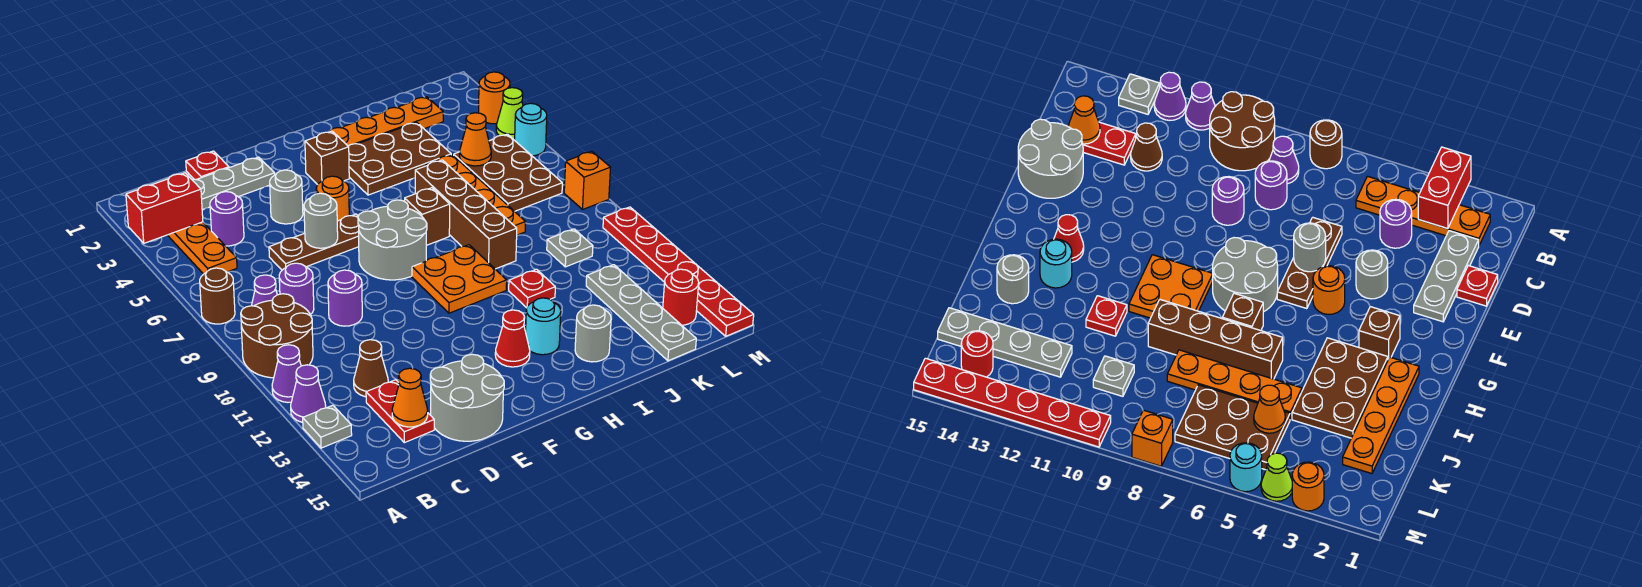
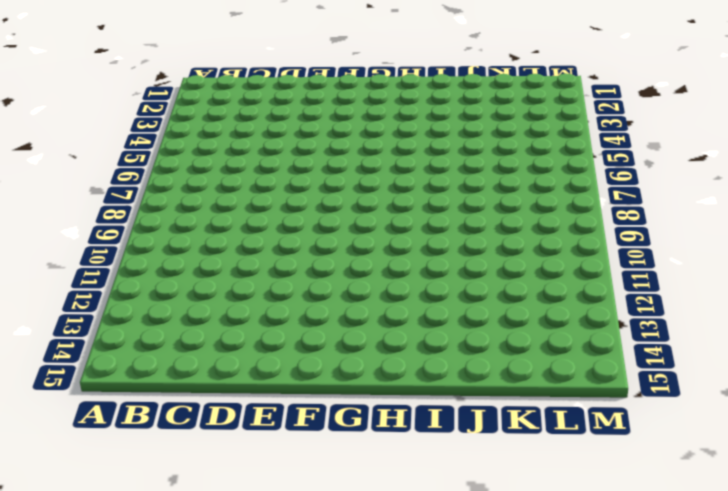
none -> brown 1x1 round brick [200,268,235,324]
none -> brown 2x2 round brick [241,294,313,378]
none -> purple 1x1 cone [272,345,301,402]
none -> purple 1x1 cone [291,365,326,422]

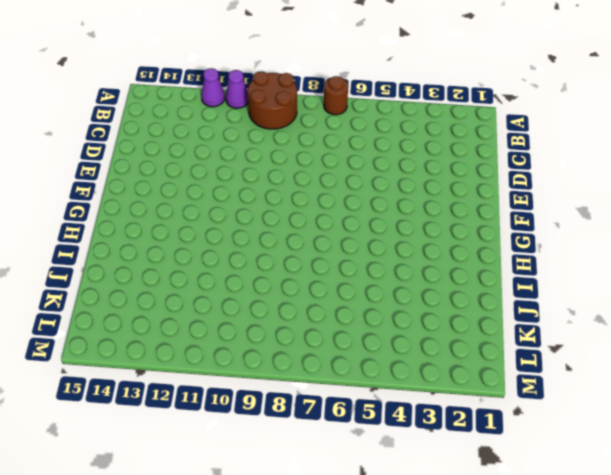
none -> grey 1x1 plate [303,405,352,448]
none -> orange 1x4 plate [168,222,237,274]
none -> purple 1x1 cone [252,275,277,306]
none -> grey 1x3 plate [193,157,275,210]

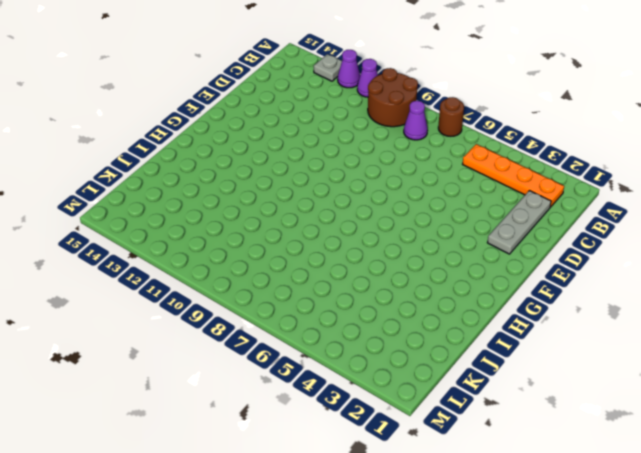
none -> purple 1x1 round brick [210,192,244,246]
none -> purple 1x1 round brick [279,263,314,315]
none -> brown 1x1 cone [354,340,388,397]
none -> red 1x2 plate [366,380,434,443]

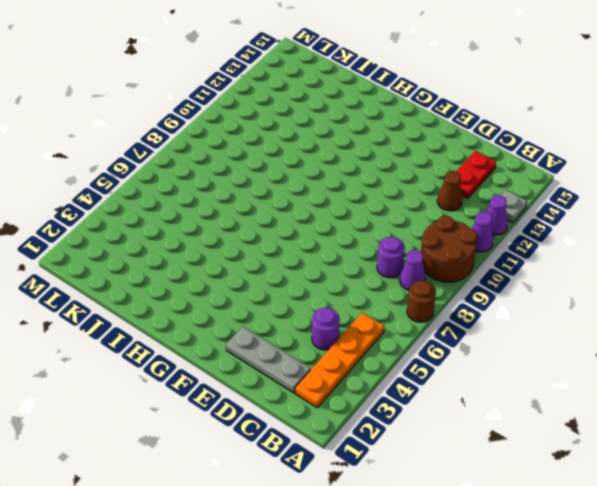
none -> red 1x1 plate [186,151,229,180]
none -> brown 1x3 plate [269,214,359,270]
none -> purple 1x1 round brick [328,270,362,326]
none -> grey 2x2 round brick [430,354,504,441]

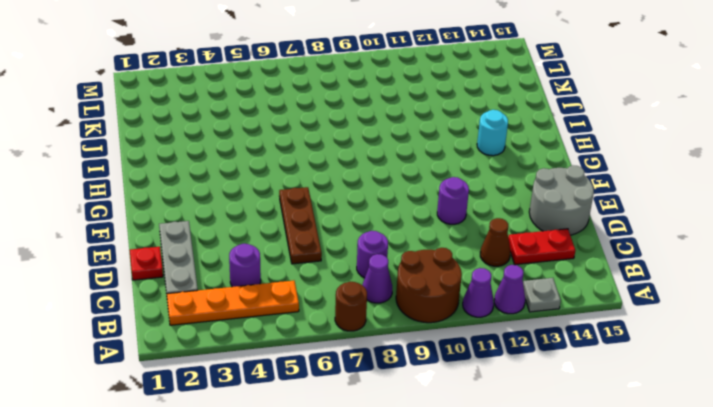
purple 1x1 round brick [437,177,469,224] -> purple 1x1 round brick moved to [328,270,362,326]
none -> grey 1x1 round brick [270,170,303,224]
none -> orange 1x1 round brick [316,176,349,221]
none -> grey 2x2 round brick [358,200,427,280]
none -> brown 1x1 brick [305,131,349,185]

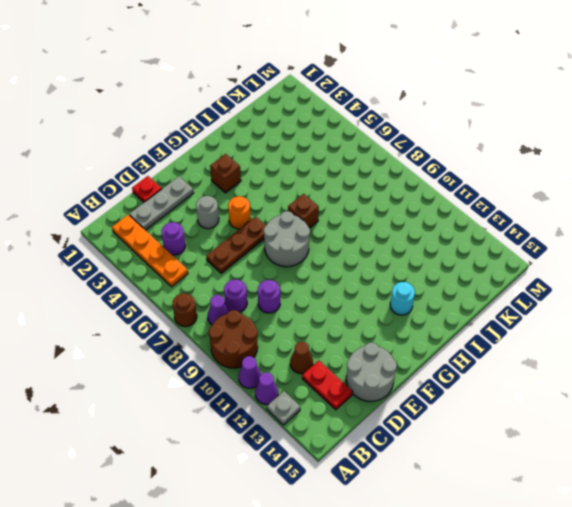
none -> orange 2x2 plate [412,245,507,313]
none -> red 1x1 cone [495,310,530,367]
none -> orange 1x4 plate [329,97,443,146]
none -> brown 2x3 plate [348,122,451,195]

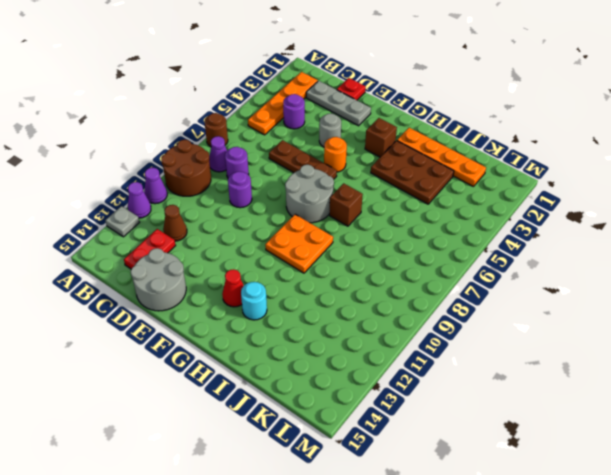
none -> brown 1x4 brick [415,160,517,269]
none -> red 1x1 plate [509,269,555,308]
none -> grey 1x1 round brick [575,305,611,362]
none -> orange 1x4 plate [426,155,526,235]

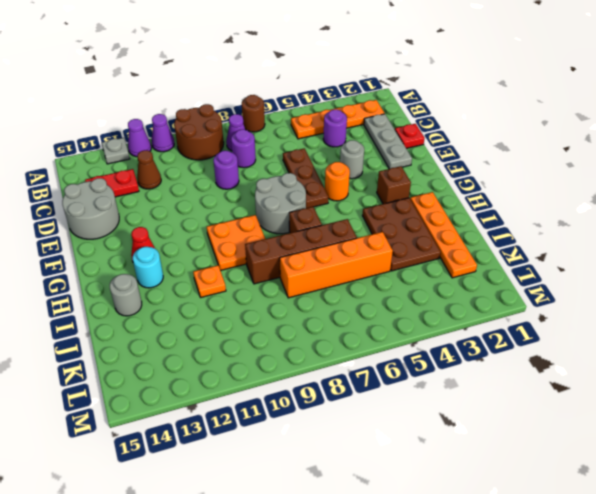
orange 1x1 plate [193,265,226,297] -> red 1x1 plate [509,269,555,308]
orange 1x4 brick [280,232,393,298] -> orange 1x4 plate [426,155,526,235]
none -> brown 2x3 plate [454,134,562,211]
none -> grey 1x1 plate [547,229,593,267]
none -> grey 1x4 plate [586,265,696,361]
none -> red 1x1 round brick [663,269,699,325]

